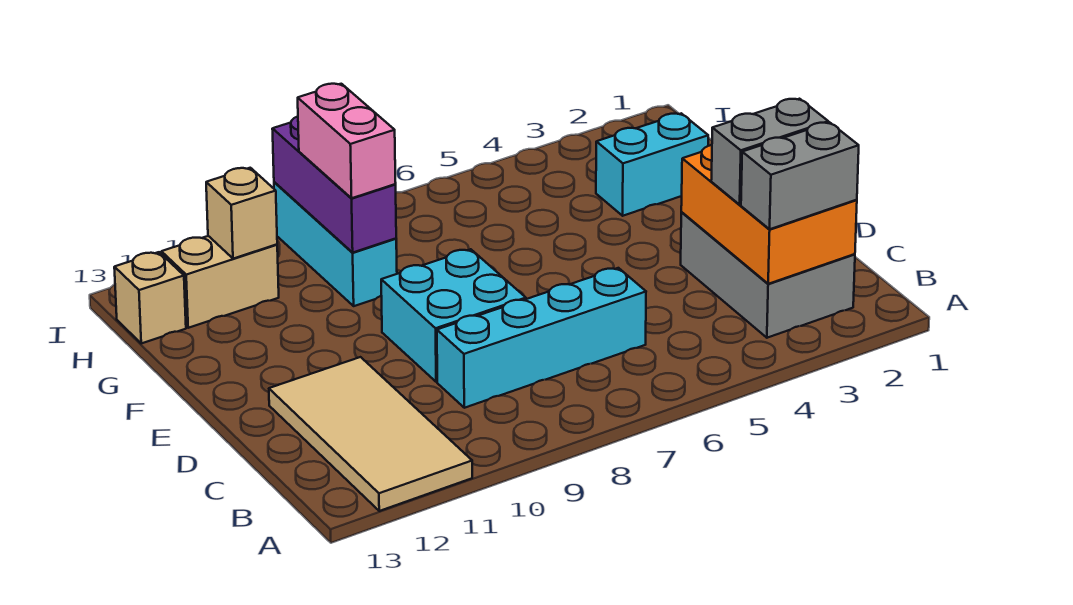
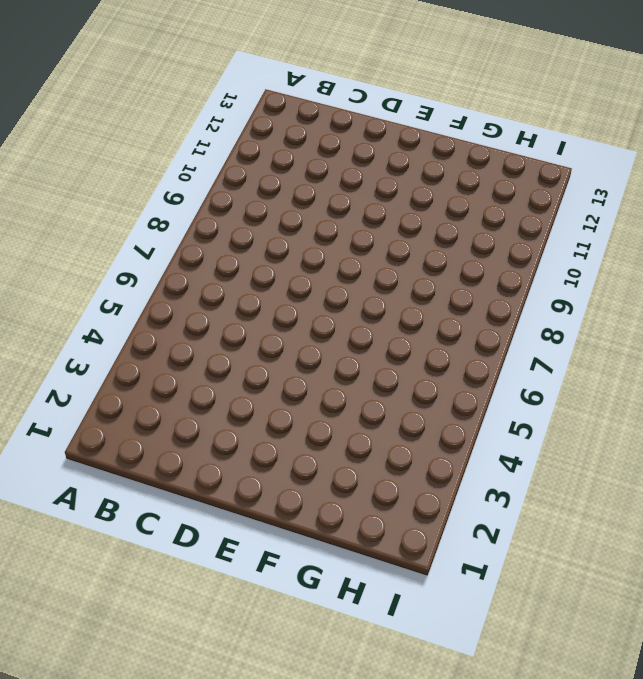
none -> tan 2x4 tile [269,357,472,511]
none -> grey 2x3 brick [681,213,855,338]
none -> cyan 1x4 brick [437,268,646,408]

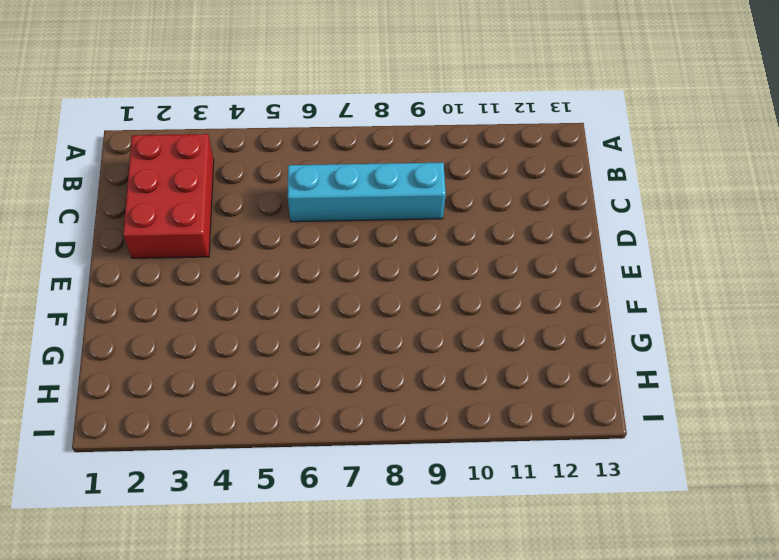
red 2x3 brick [123,134,214,258] -> grey 2x3 brick [681,213,855,338]
none -> tan 2x4 tile [269,357,472,511]
none -> cyan 2x2 brick [381,249,526,382]
none -> cyan 1x2 brick [596,113,708,216]

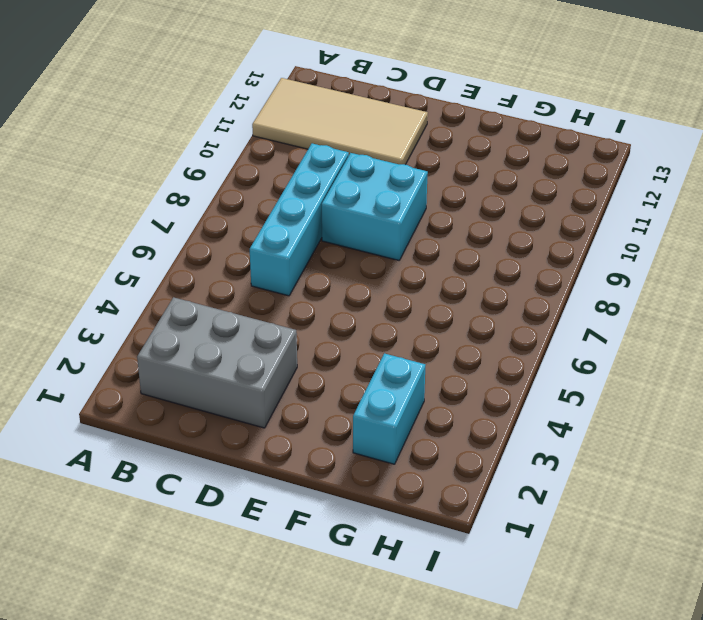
none -> cyan 1x3 brick [274,182,397,306]
none -> tan 1x2 brick [161,236,279,328]
none -> tan 1x1 brick [114,252,186,343]

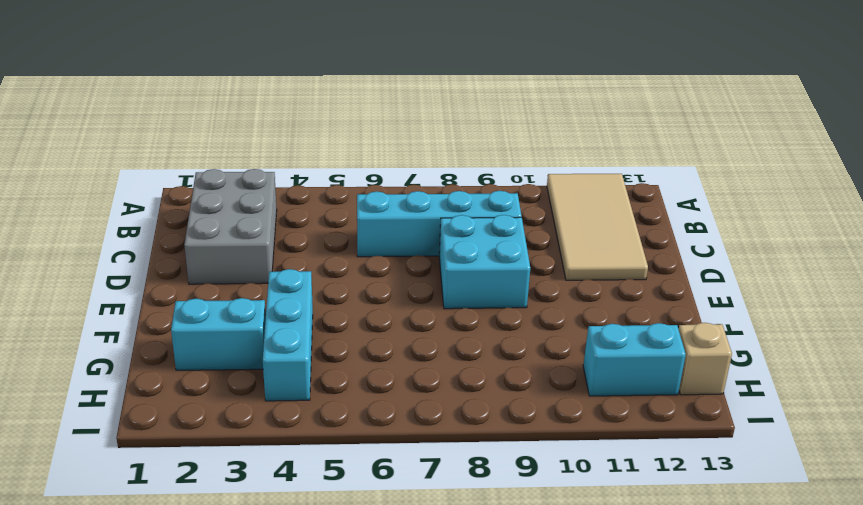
cyan 1x3 brick [263,269,313,401] -> cyan 1x3 brick moved to [274,182,397,306]
cyan 1x2 brick [583,323,686,396] -> tan 1x2 brick [161,236,279,328]
none -> orange 2x3 brick [681,145,857,284]
none -> purple 1x3 brick [272,116,396,252]
none -> tan 1x1 brick [206,168,277,259]

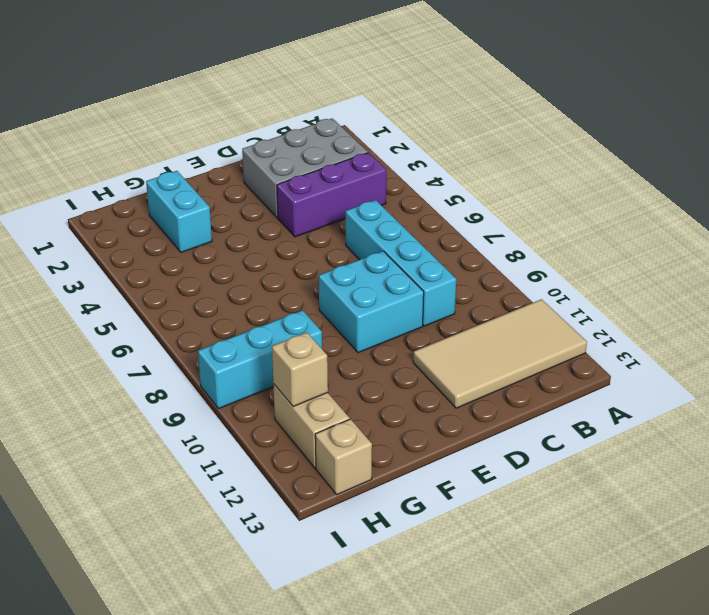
purple 1x3 brick [277,153,387,237] -> purple 1x3 brick moved to [272,116,396,252]
none -> orange 2x3 brick [681,145,857,284]
none -> grey 1x2 brick [741,122,859,229]
none -> grey 1x2 brick [711,99,828,205]

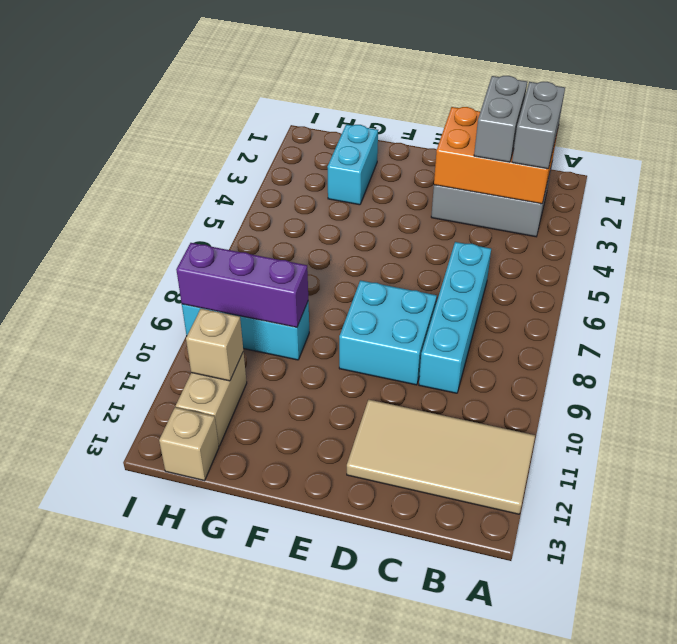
none -> pink 1x2 brick [298,84,396,198]

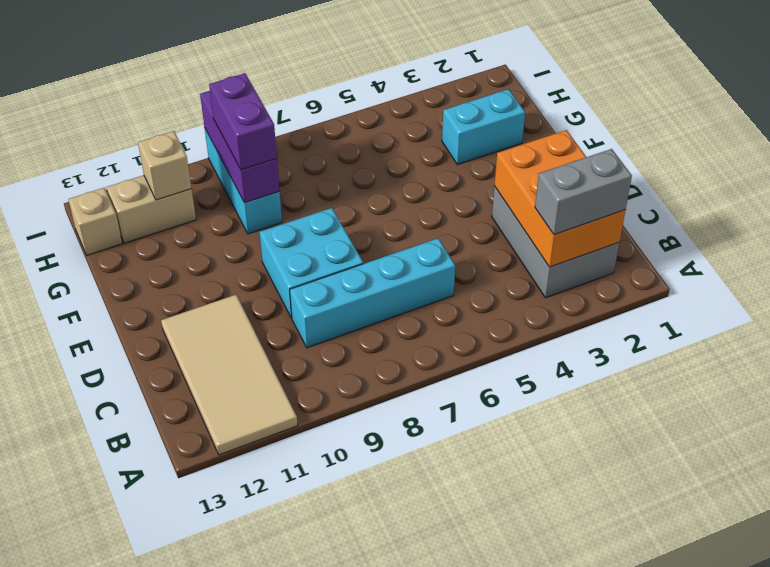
purple 1x2 brick [209,73,277,170] -> pink 1x2 brick [298,84,396,198]
none -> grey 1x2 brick [711,99,828,205]

